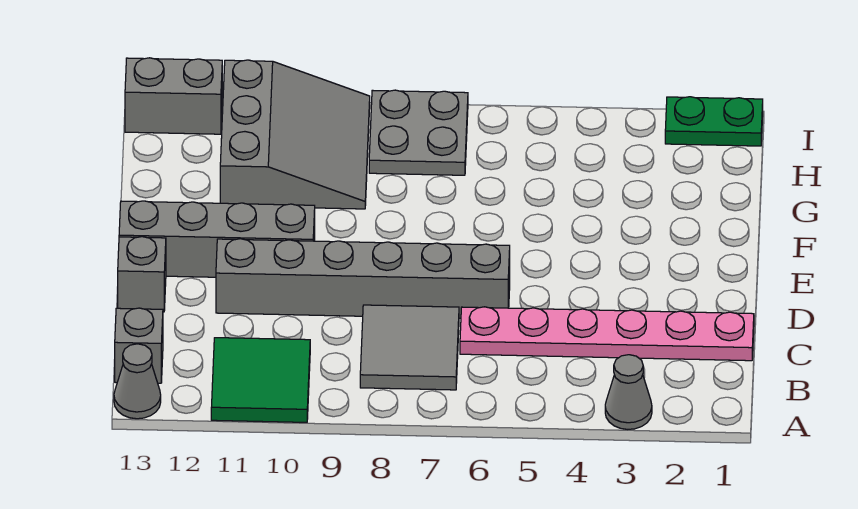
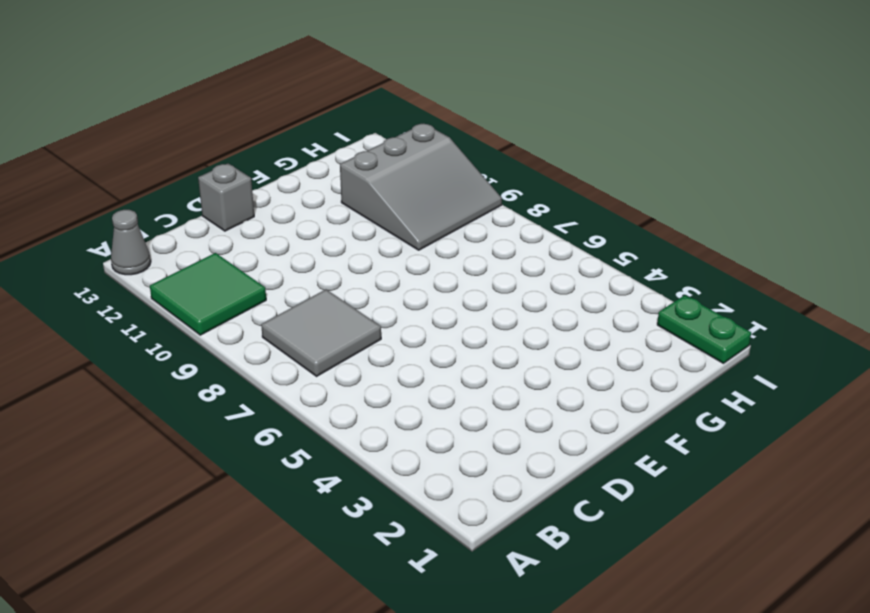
none -> grey 1x1 cone [605,355,652,429]
none -> grey 1x1 brick [115,308,163,383]
none -> pink 1x6 plate [460,307,754,361]

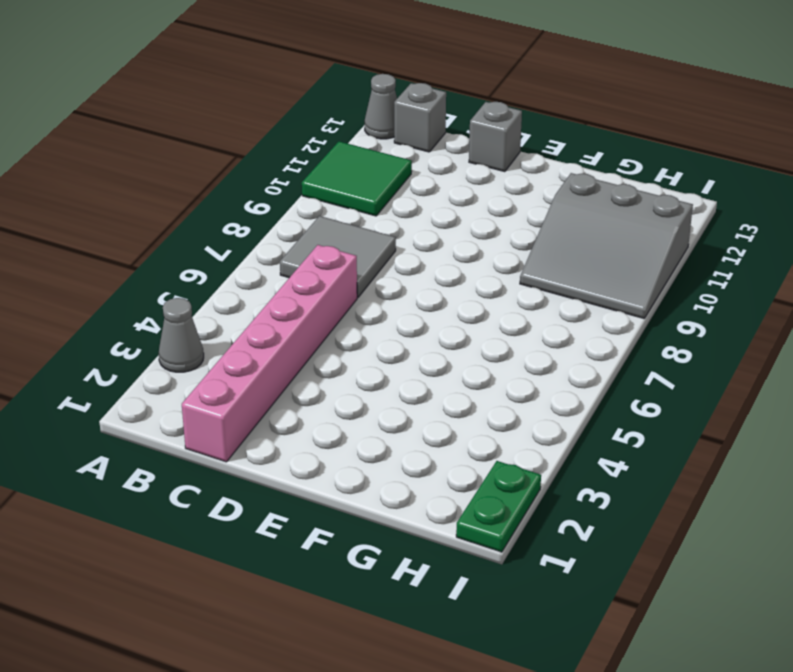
pink 1x6 brick [182,245,357,462] -> pink 1x6 plate [460,307,754,361]
none -> grey 1x6 brick [216,239,510,318]
none -> grey 1x4 brick [119,201,315,277]
none -> grey 2x2 plate [369,90,468,175]

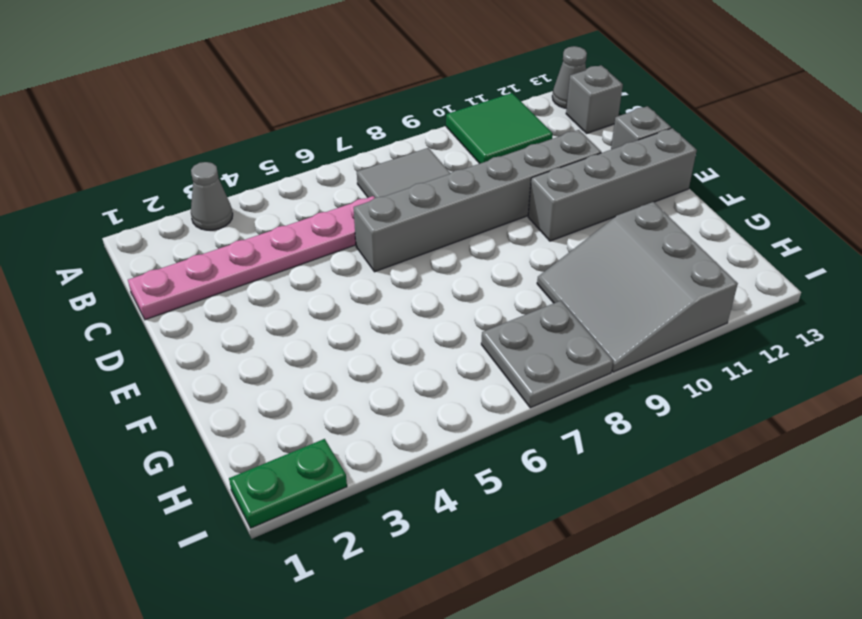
none -> grey 1x2 brick [125,58,222,134]

